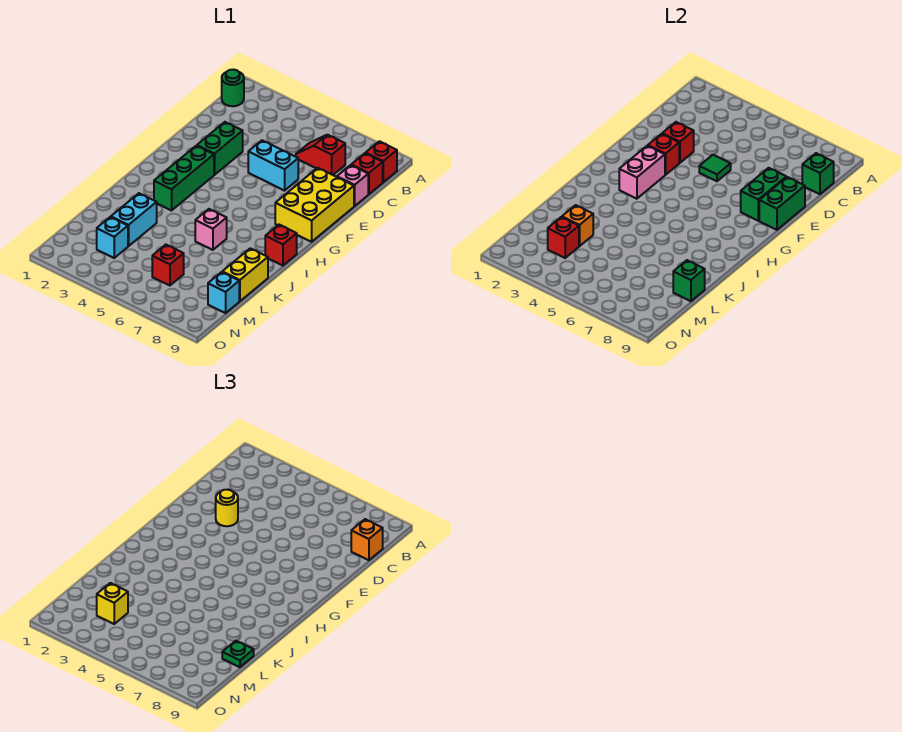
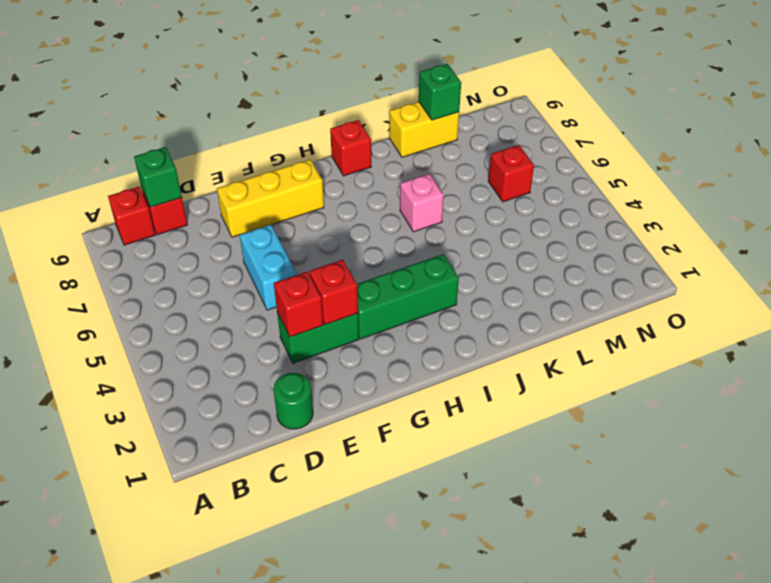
green 1x1 round brick [273,373,313,429] -> green 1x1 round brick moved to [222,70,244,106]
yellow 1x3 brick [217,159,324,237] -> yellow 2x3 brick [275,168,354,242]
none -> red 1x2 slope [296,135,345,175]
none -> pink 1x1 brick [337,165,368,206]
none -> cyan 1x2 brick [111,193,157,246]
none -> cyan 1x1 brick [97,217,128,258]

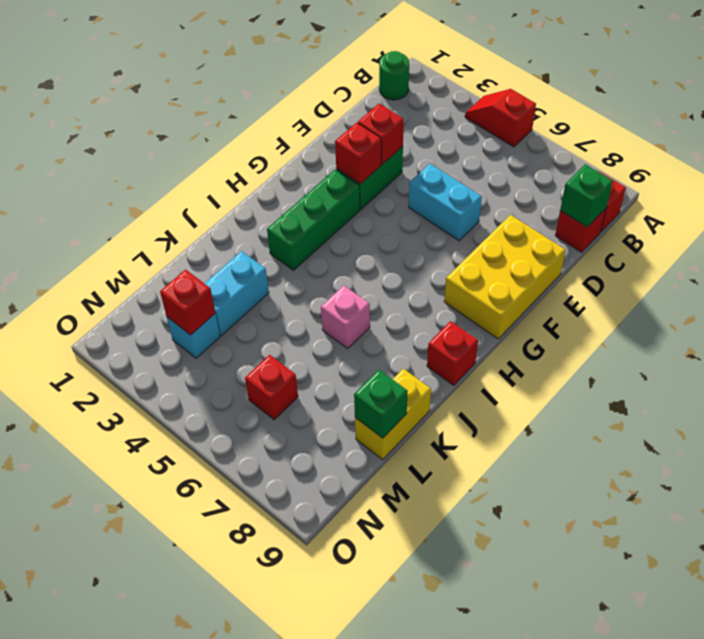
red 1x2 slope [465,89,536,147] -> red 1x2 slope moved to [296,135,345,175]
none -> pink 1x1 brick [337,165,368,206]
none -> cyan 1x1 brick [208,272,239,313]
none -> green 1x1 tile [699,155,731,181]
none -> green 1x2 brick [741,168,786,221]

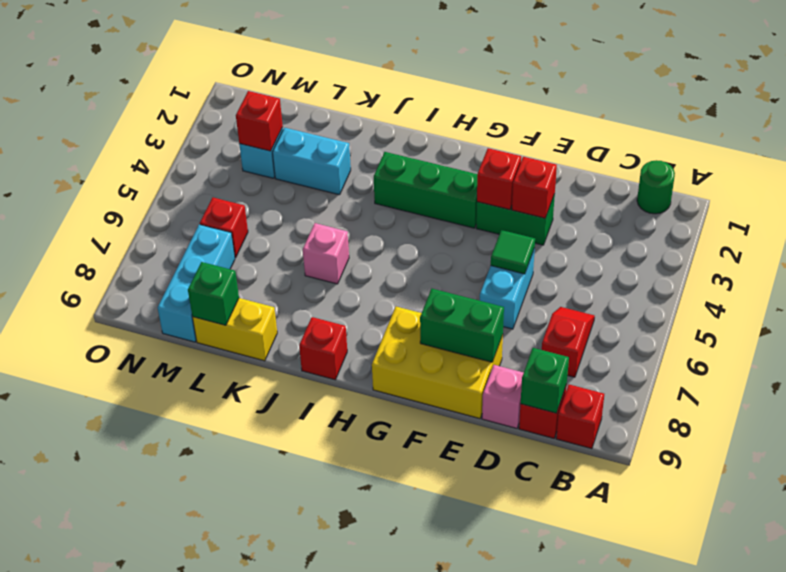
cyan 1x3 brick [158,224,235,342] -> cyan 1x1 brick [208,272,239,313]
none -> green 1x2 brick [759,177,805,230]
none -> pink 1x2 brick [619,146,665,199]
none -> orange 1x1 brick [562,205,593,246]
none -> orange 1x1 brick [351,519,383,560]

